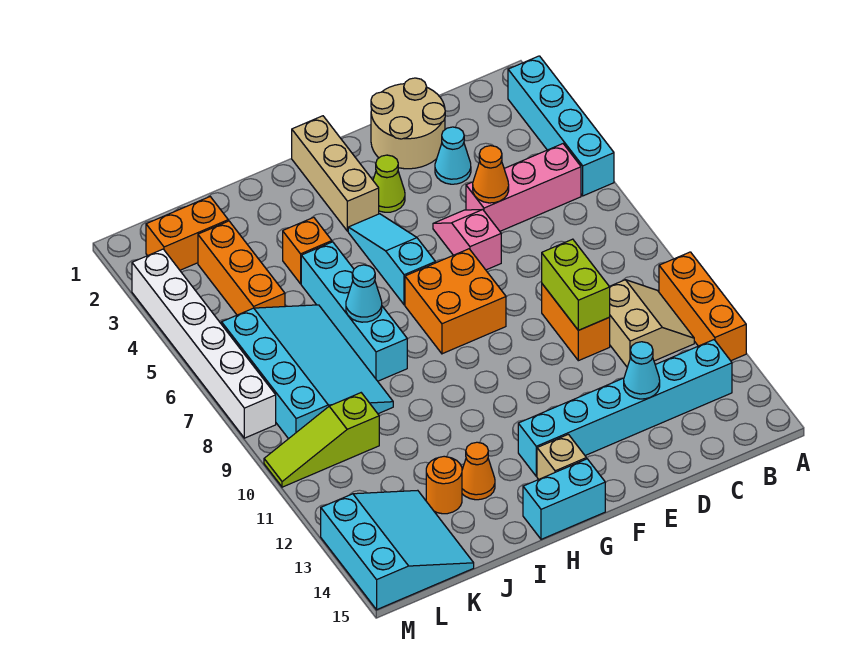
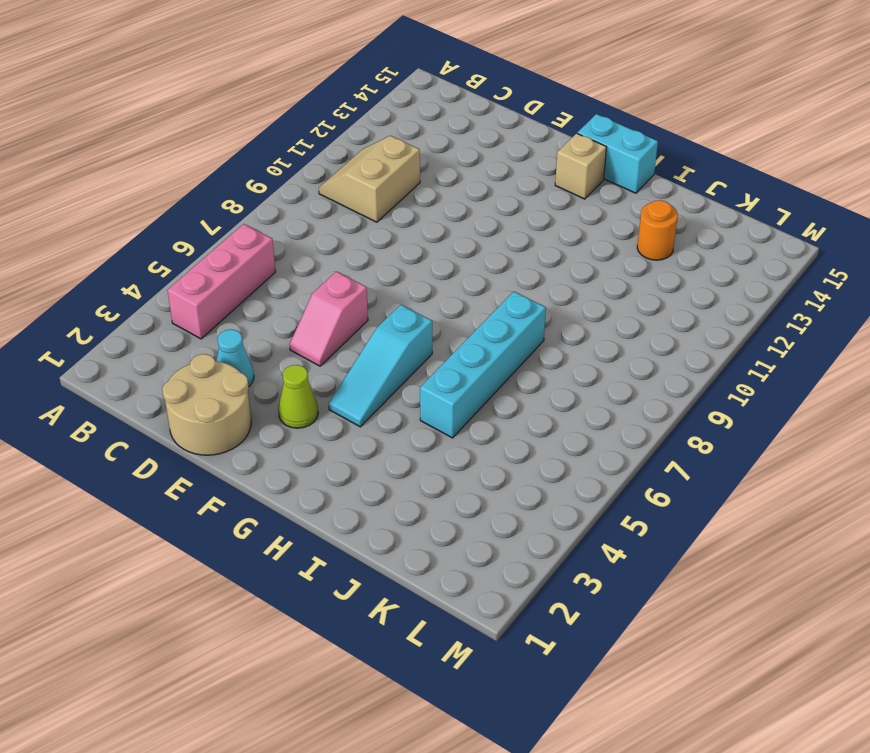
pink 1x3 brick [168,224,275,339] -> pink 1x3 brick turned to [466,144,581,231]
none -> cyan 1x4 brick [508,56,614,196]
none -> orange 1x3 brick [659,252,746,361]
none -> cyan 1x6 brick [518,340,732,476]

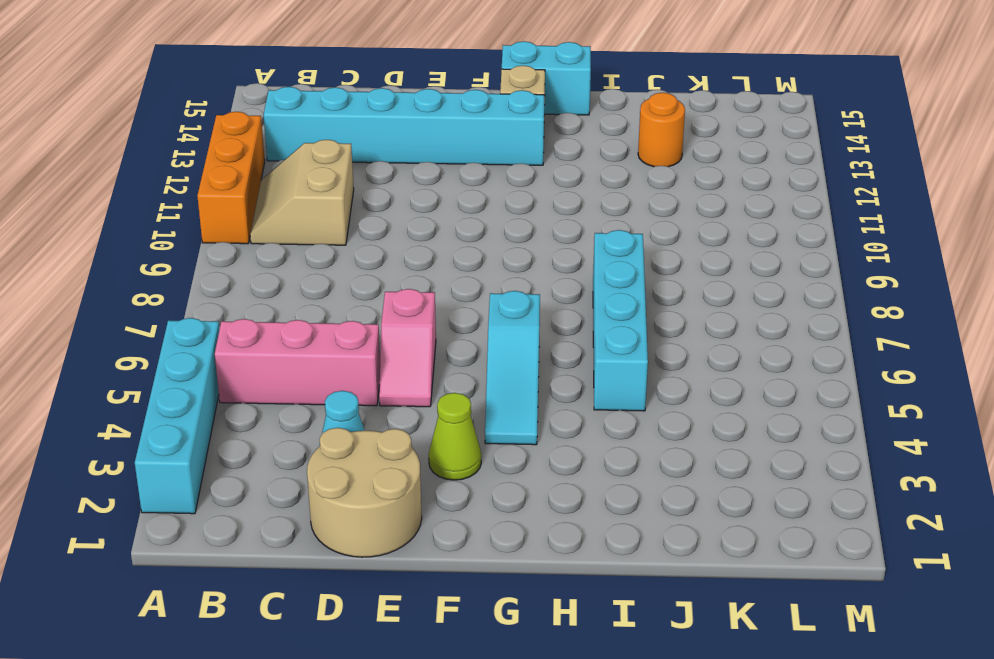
none -> orange 1x2 brick [542,284,610,361]
none -> orange 2x2 brick [405,249,506,354]
none -> tan 1x3 brick [292,116,379,231]

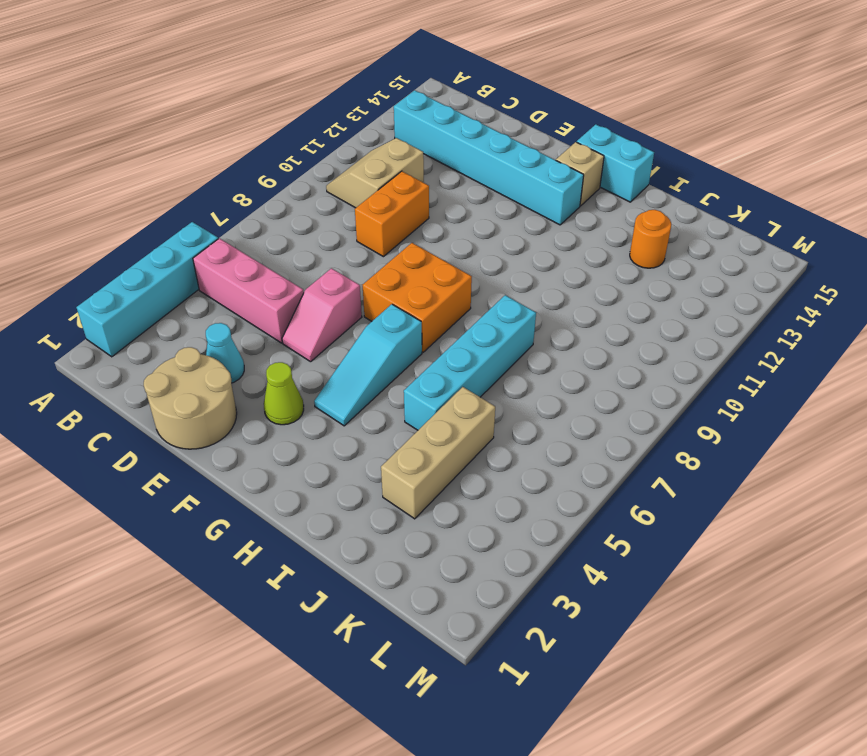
tan 1x3 brick [381,387,495,519] -> tan 1x3 brick moved to [292,116,379,231]
none -> orange 1x3 brick [659,252,746,361]
none -> orange 1x1 brick [283,217,332,284]
none -> orange 1x1 cone [462,442,495,500]

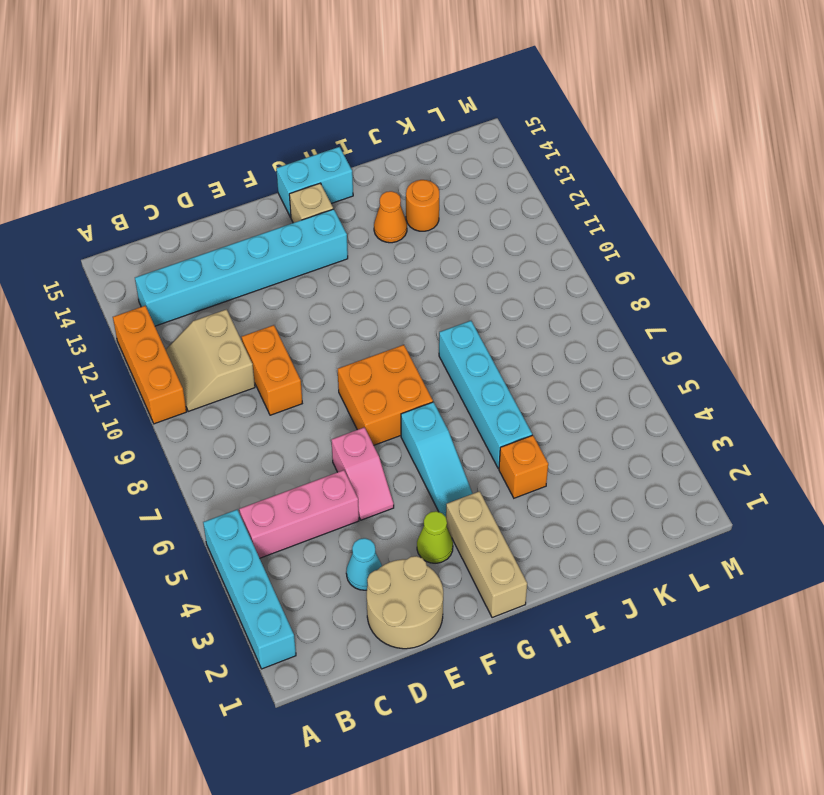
none -> cyan 3x4 slope [222,305,393,439]
none -> orange 1x2 brick [146,197,228,270]
none -> orange 1x3 brick [198,221,285,315]

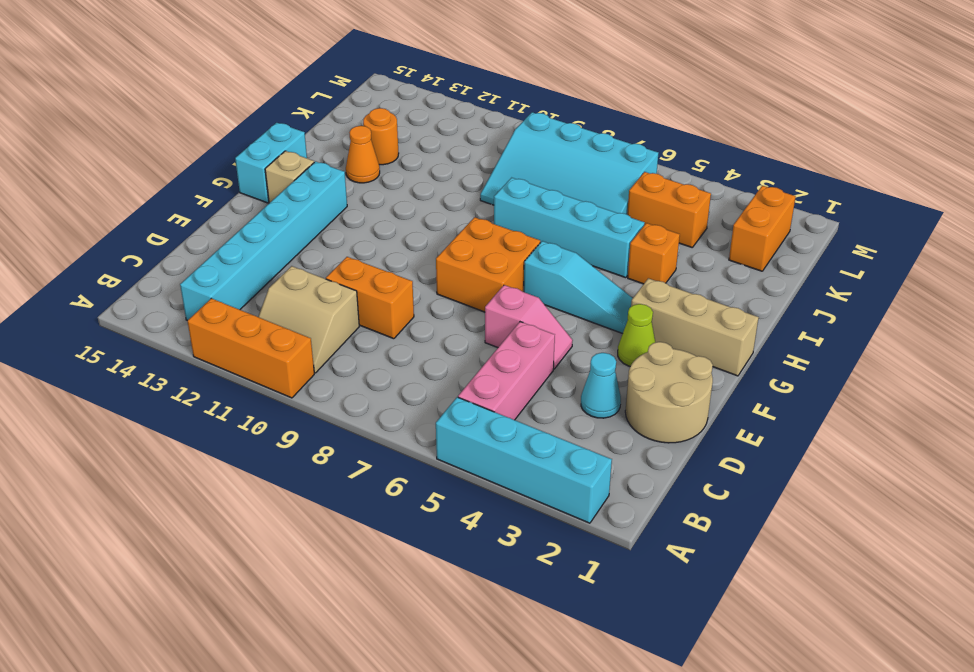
orange 1x2 brick [627,172,711,247] -> orange 1x3 brick [198,221,285,315]
none -> lime 1x3 slope [264,393,379,487]
none -> cyan 3x3 slope [321,490,474,610]
none -> white 1x6 brick [132,249,276,438]

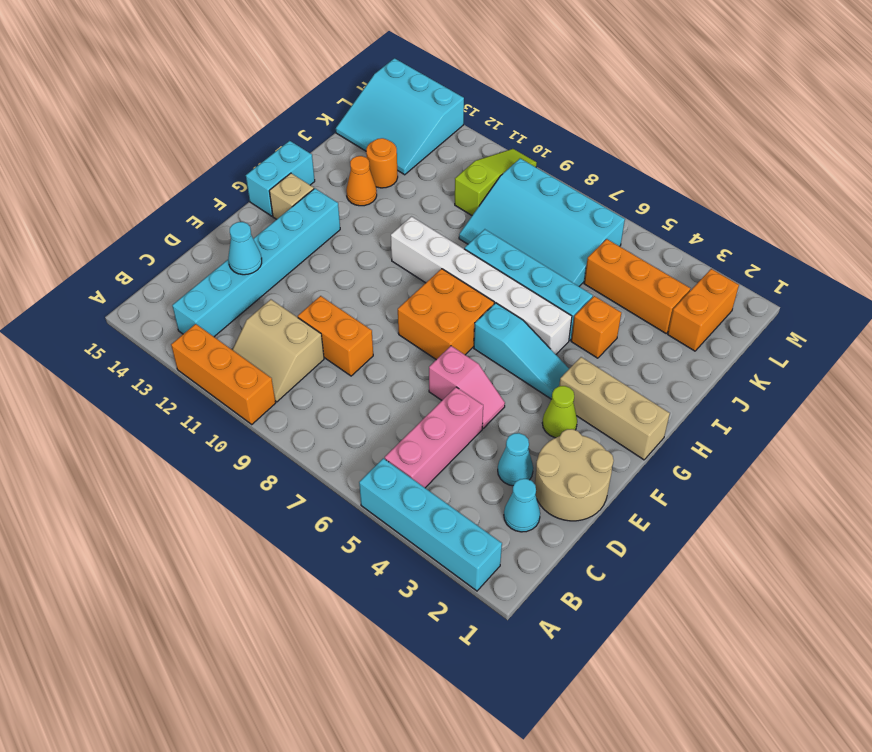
cyan 1x1 cone [504,479,540,532] -> cyan 1x1 cone moved to [346,265,382,322]
white 1x6 brick [391,217,572,354] -> white 1x6 brick moved to [132,249,276,438]
none -> orange 1x1 cone [473,146,509,203]
none -> lime 1x2 brick [542,239,610,330]

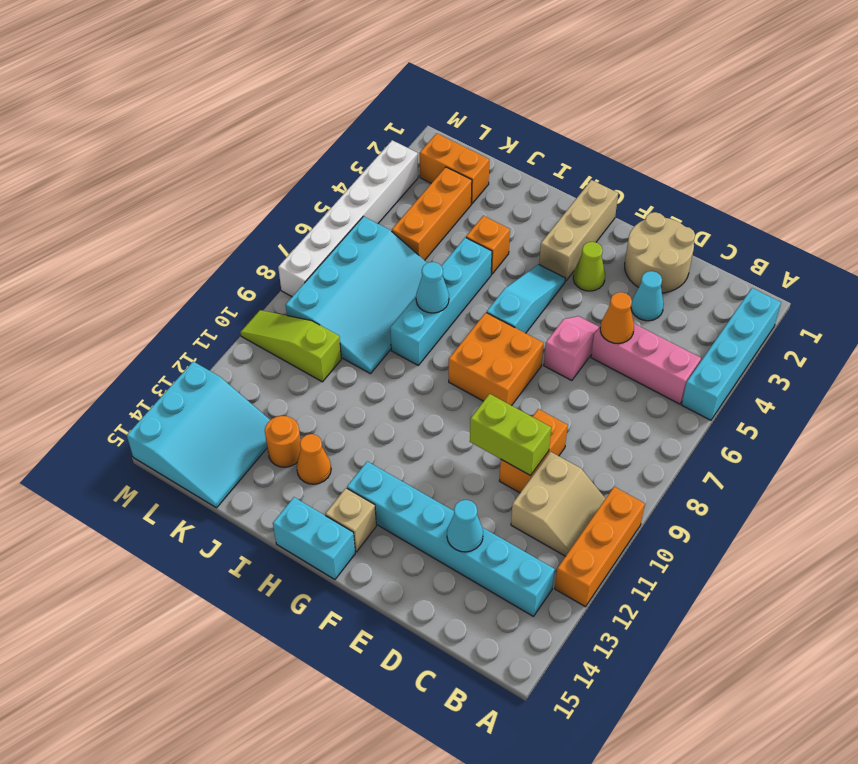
lime 1x2 brick [470,394,551,476] -> lime 1x2 brick turned to [542,239,610,330]

